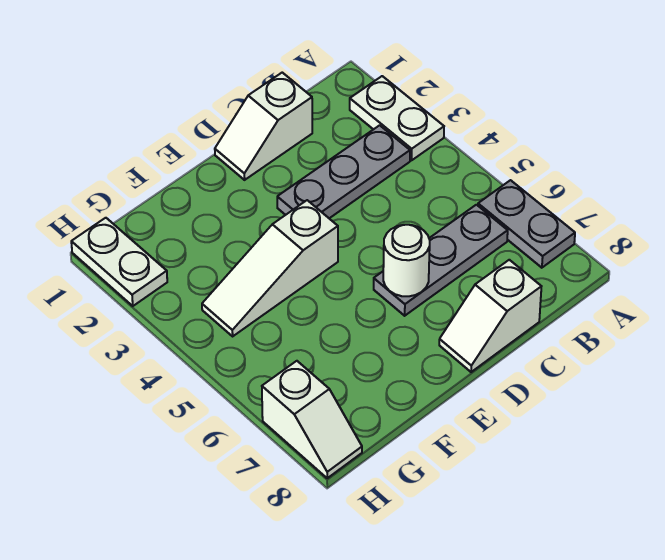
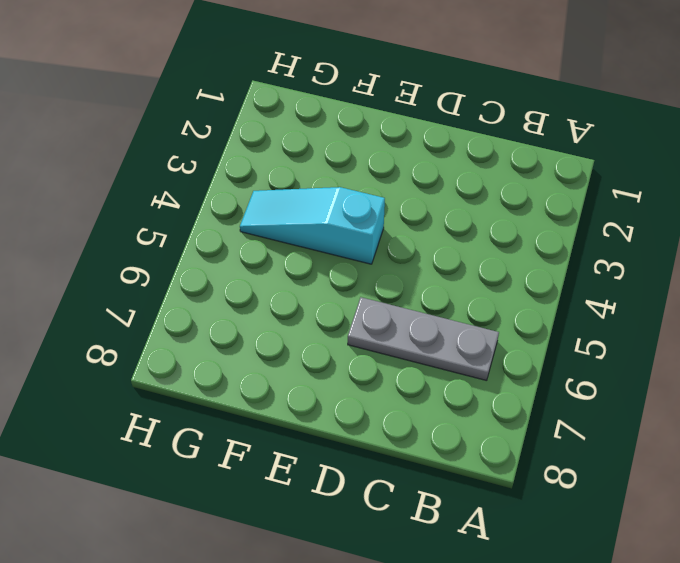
cyan 1x3 slope [240,187,385,264] -> white 1x3 slope [202,200,338,336]
none -> white 1x2 plate [350,76,444,160]
none -> grey 1x2 plate [478,180,575,268]

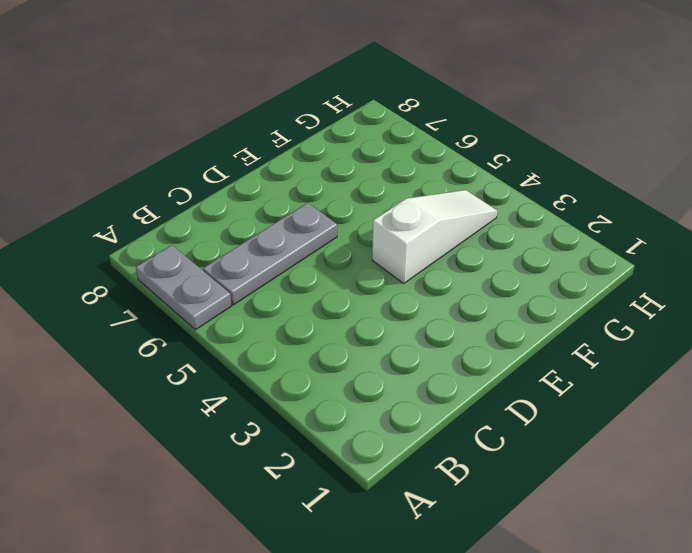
none -> white 1x2 plate [350,76,444,160]
none -> grey 1x3 plate [277,125,410,218]

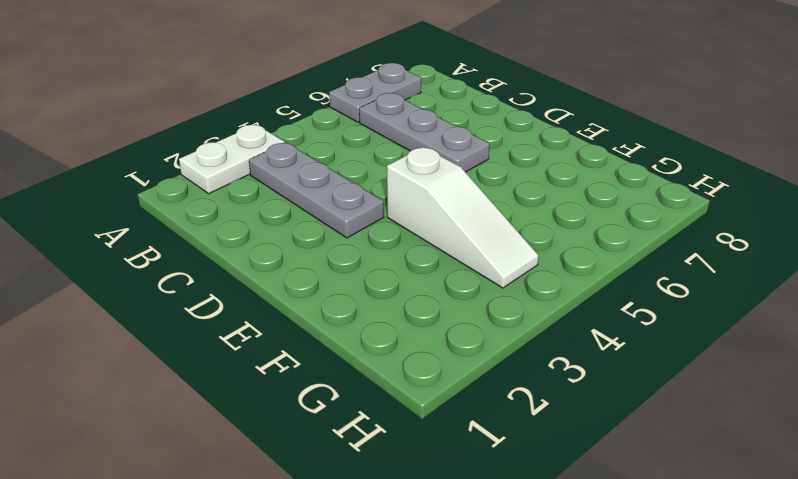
none -> white 1x2 slope [215,73,312,180]
none -> white 1x2 slope [439,260,541,372]

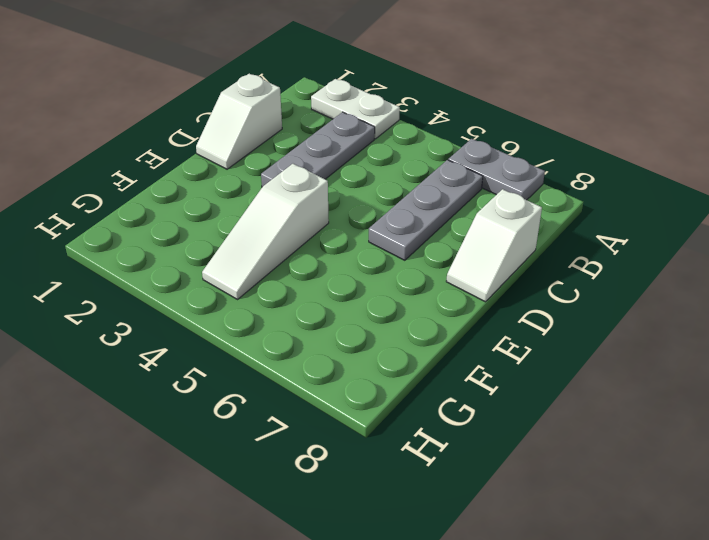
none -> white 1x2 plate [71,218,167,306]
none -> white 1x2 slope [262,361,362,478]

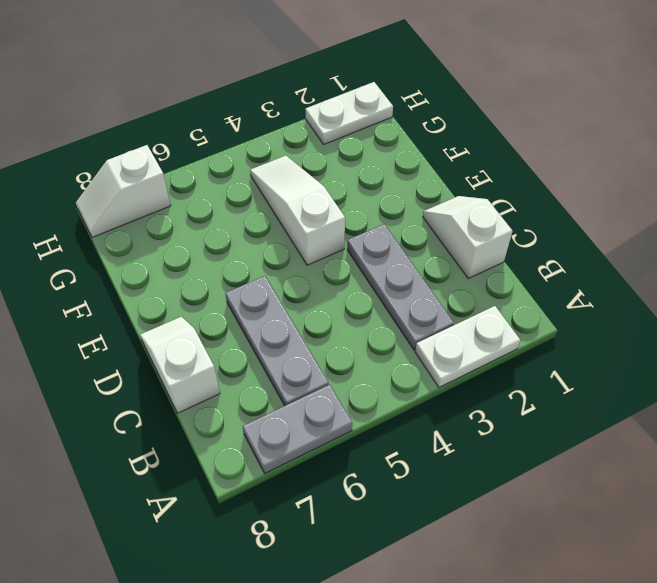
none -> white 1x1 round brick [383,225,430,296]

